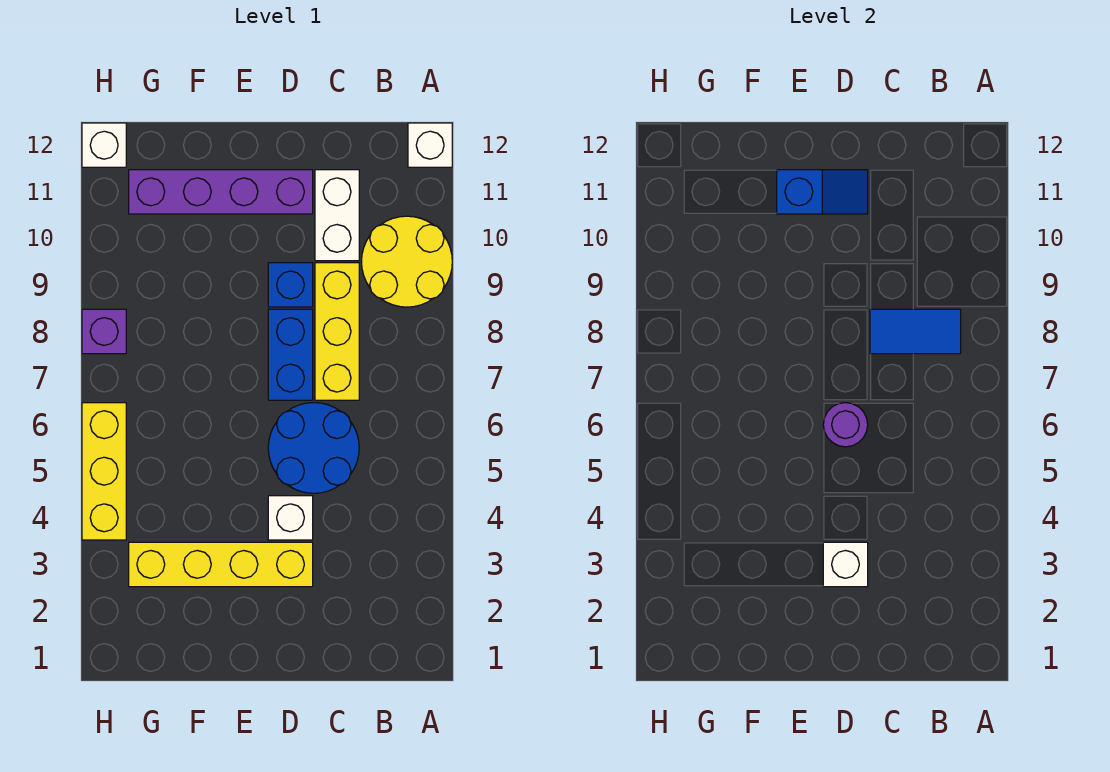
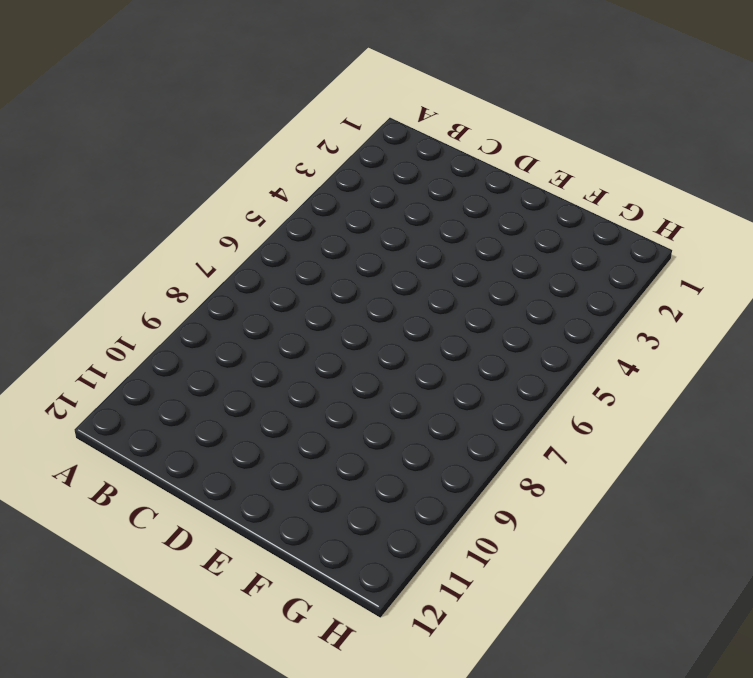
none -> yellow 2x2 round brick [361,216,452,307]
none -> white 1x1 brick [408,123,452,167]
none -> blue 2x2 round brick [268,403,359,493]

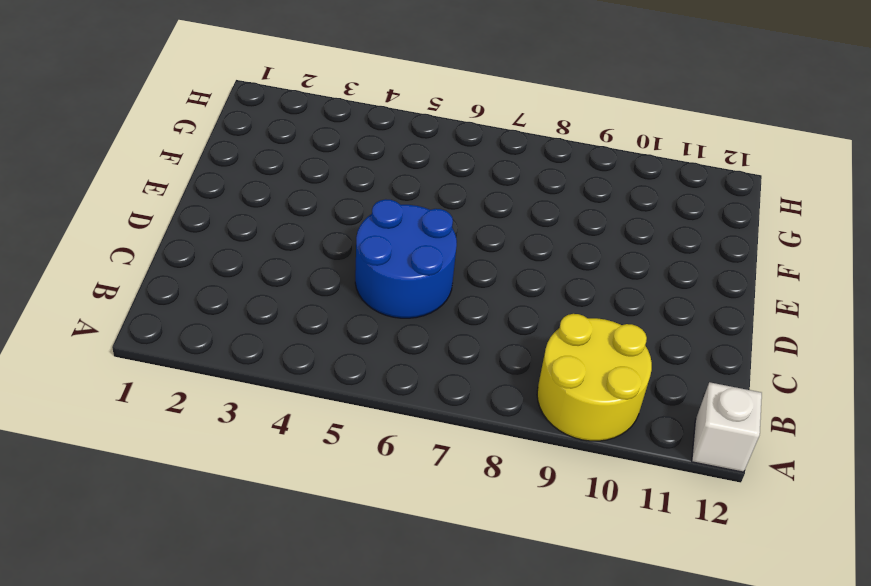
none -> yellow 1x3 brick [315,263,359,400]
none -> white 1x2 brick [315,170,359,261]
none -> yellow 1x4 brick [129,542,313,587]

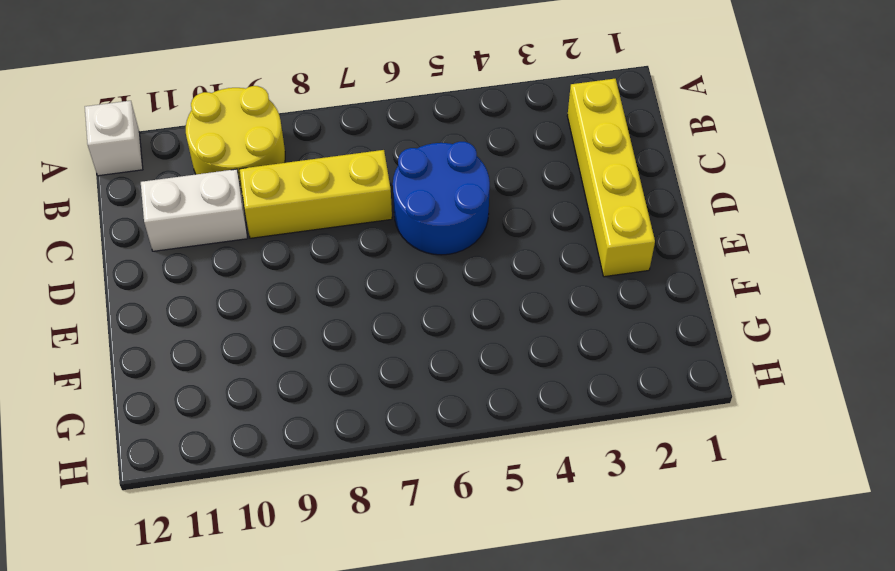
yellow 1x4 brick [567,79,655,277] -> yellow 1x4 brick moved to [129,542,313,587]
none -> white 1x1 brick [268,496,313,540]
none -> blue 1x2 brick [268,309,313,400]
none -> blue 1x1 brick [268,263,313,307]

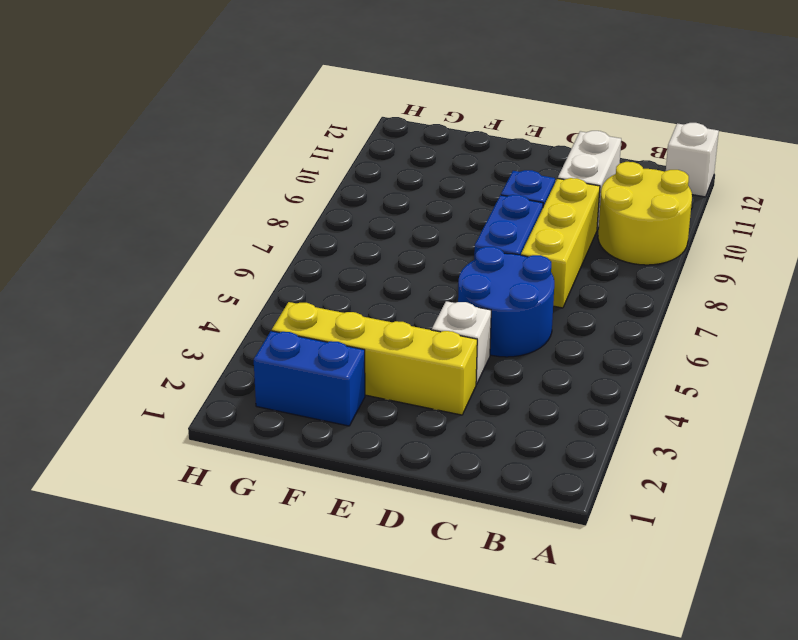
blue 1x2 brick [254,331,365,426] -> none
none -> purple 1x4 brick [129,170,313,214]
none -> yellow 1x3 brick [82,403,126,540]
none -> purple 1x1 brick [82,309,126,354]

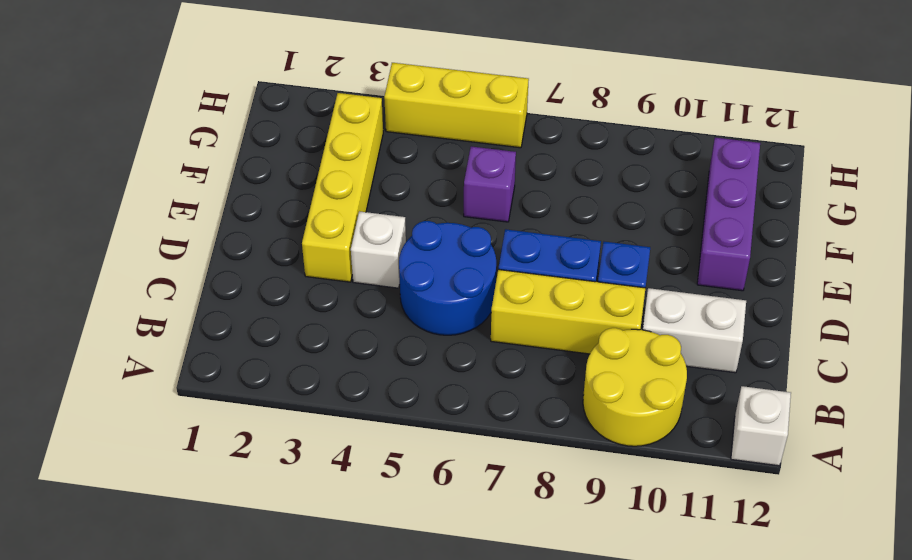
purple 1x3 brick [697,138,760,291] -> purple 1x4 brick [129,170,313,214]
purple 1x1 brick [464,146,516,222] -> purple 1x1 brick moved to [82,309,126,354]
none -> white 1x1 brick [82,123,126,167]
none -> blue 1x2 tile [870,309,961,354]
none -> white 1x1 brick [823,542,868,587]

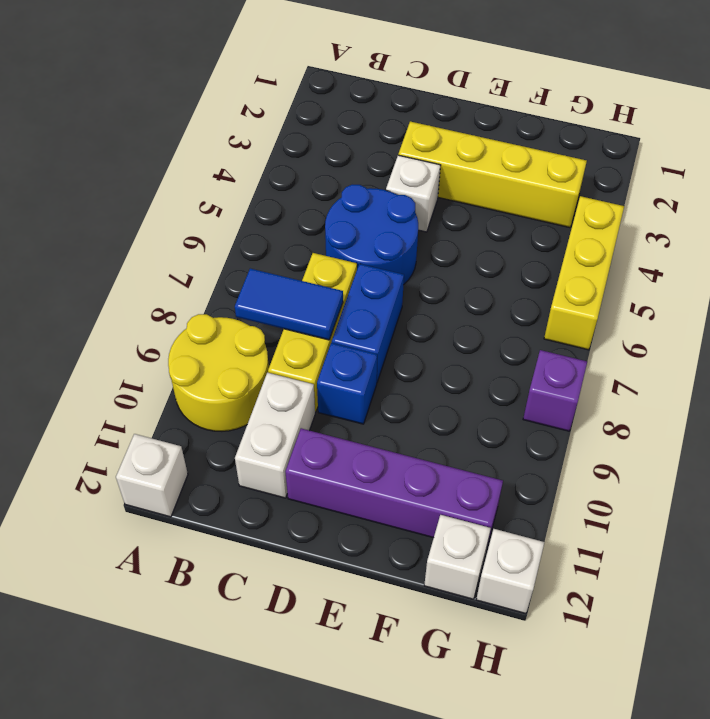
white 1x1 brick [424,515,491,599] -> white 1x1 brick moved to [823,542,868,587]
none -> purple 1x1 round brick [823,403,868,447]
none -> blue 1x2 slope [777,170,868,214]

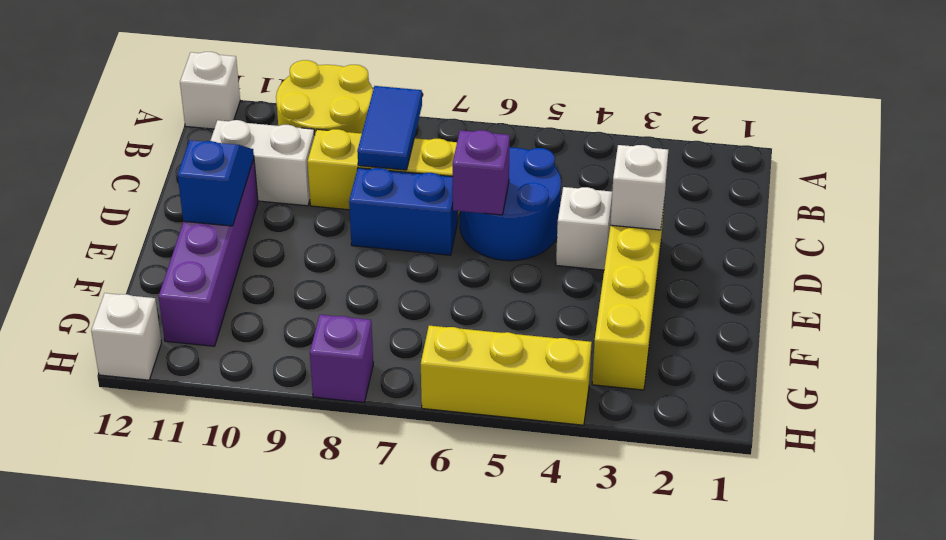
purple 1x1 brick [453,130,510,215] -> purple 1x1 round brick [823,403,868,447]
none -> blue 1x1 brick [268,263,313,307]

